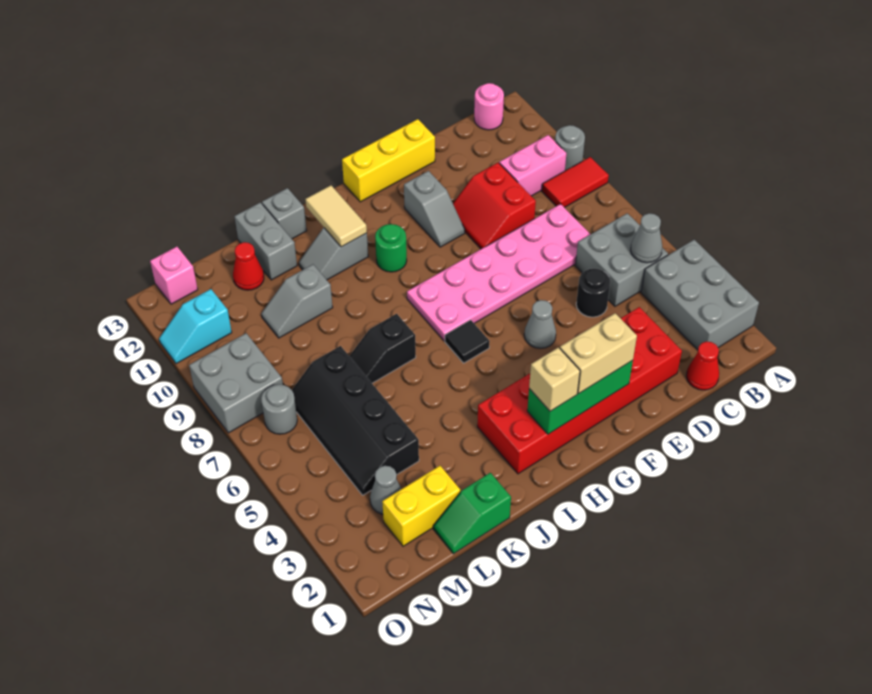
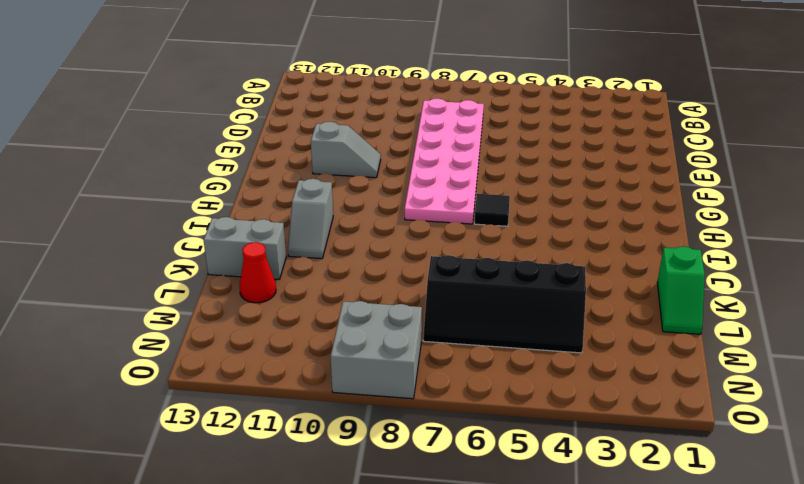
none -> grey 2x3 brick [641,240,759,350]
none -> red 1x2 tile [542,157,609,208]
none -> grey 1x1 round brick [555,125,585,171]
none -> grey 2x2 brick [575,213,668,306]

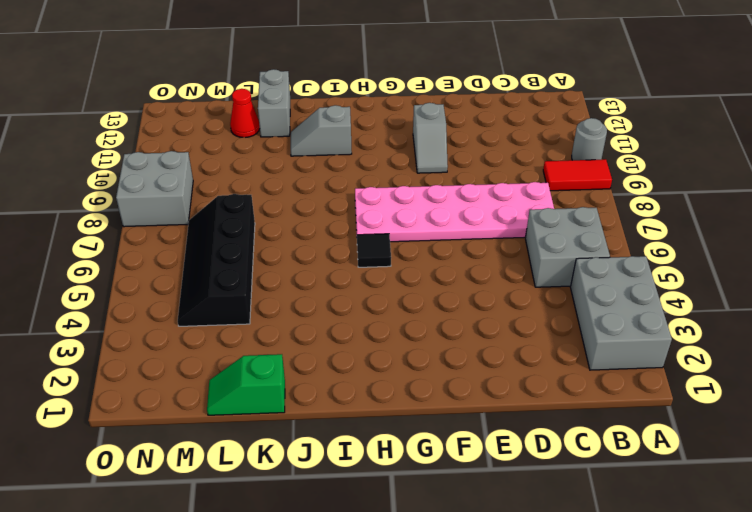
none -> pink 1x2 brick [499,135,566,196]
none -> pink 1x1 round brick [474,83,504,130]
none -> red 1x1 cone [686,342,719,390]
none -> red 2x6 brick [477,307,682,474]

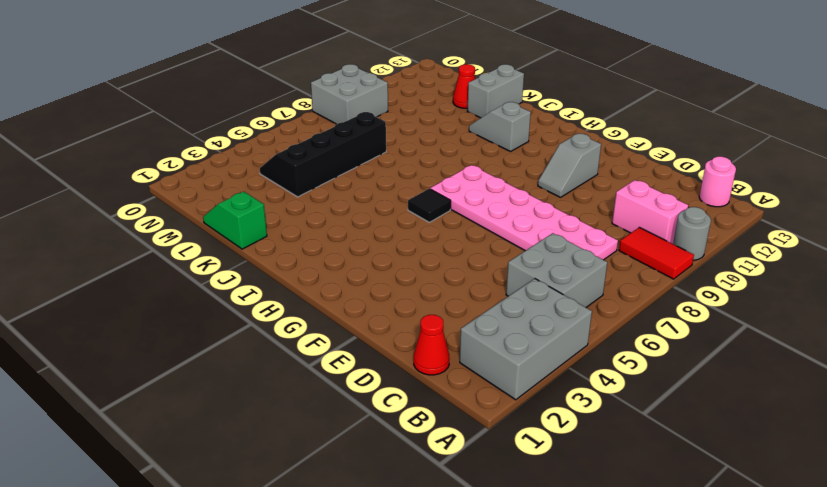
none -> red 2x6 brick [477,307,682,474]
none -> black 1x1 round brick [576,269,611,317]
none -> red 2x2 slope [453,163,536,249]
none -> yellow 1x3 brick [342,119,435,202]

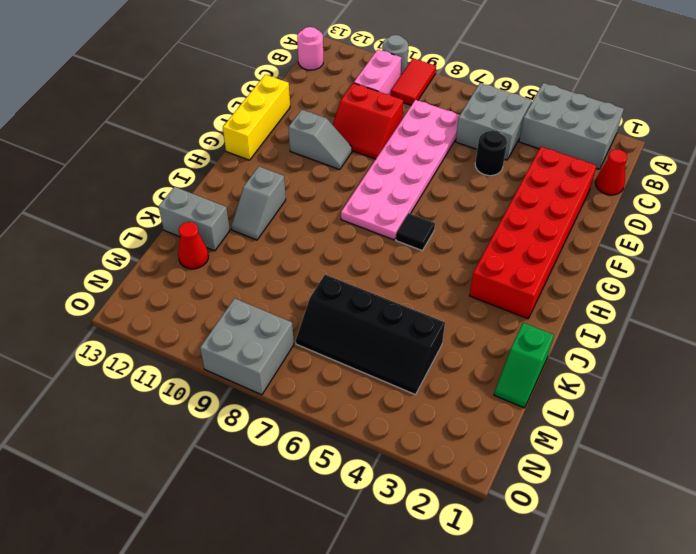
none -> grey 1x1 cone [524,300,556,348]
none -> green 1x1 round brick [375,224,407,272]
none -> black 1x2 slope [350,314,416,383]
none -> grey 1x1 brick [262,188,307,239]

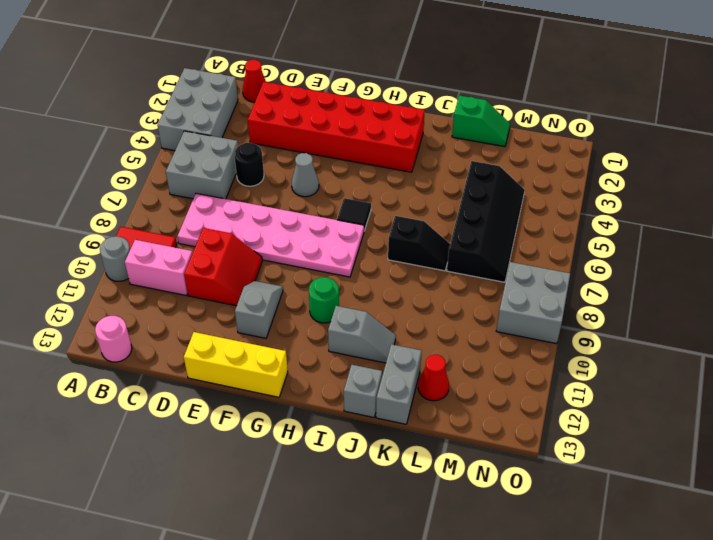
none -> grey 1x2 slope [261,264,333,338]
none -> yellow 1x2 brick [382,466,460,546]
none -> grey 1x1 cone [370,466,401,514]
none -> grey 1x1 round brick [261,384,297,434]

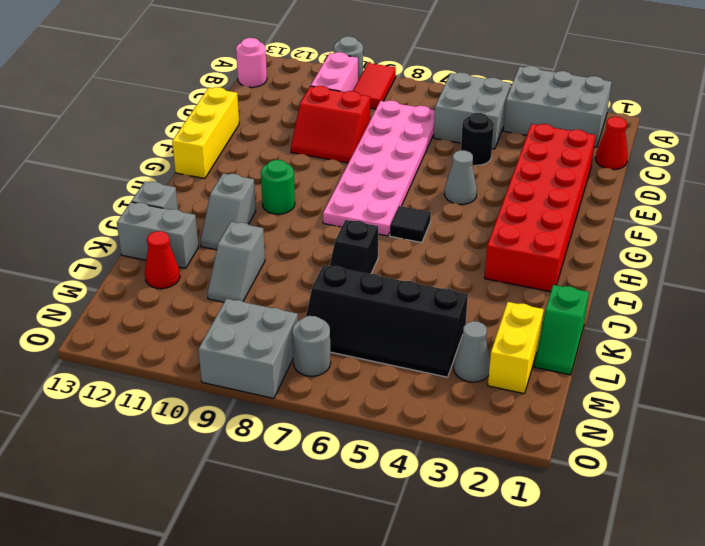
none -> grey 1x2 slope [404,171,465,247]
none -> cyan 1x2 slope [159,289,232,364]
none -> pink 1x1 brick [150,247,198,304]
none -> grey 1x1 cone [631,213,662,263]

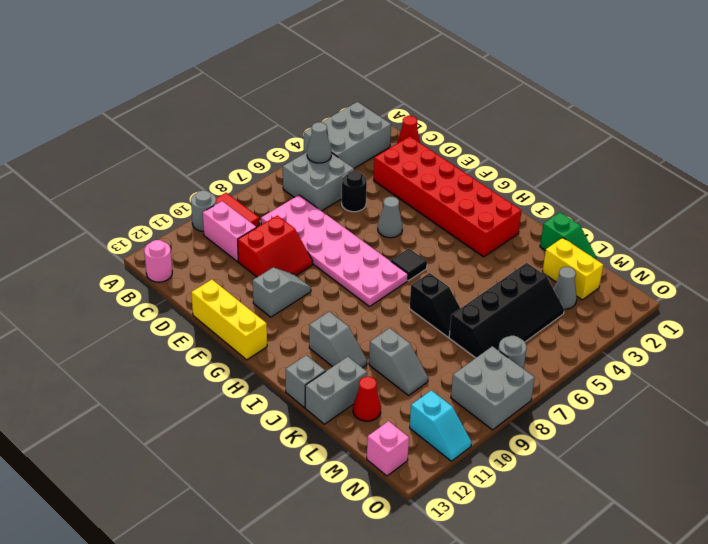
none -> green 1x1 round brick [375,224,407,272]
none -> green 1x3 brick [527,360,633,434]
none -> tan 1x2 tile [305,185,367,247]
none -> tan 1x2 brick [560,313,637,393]

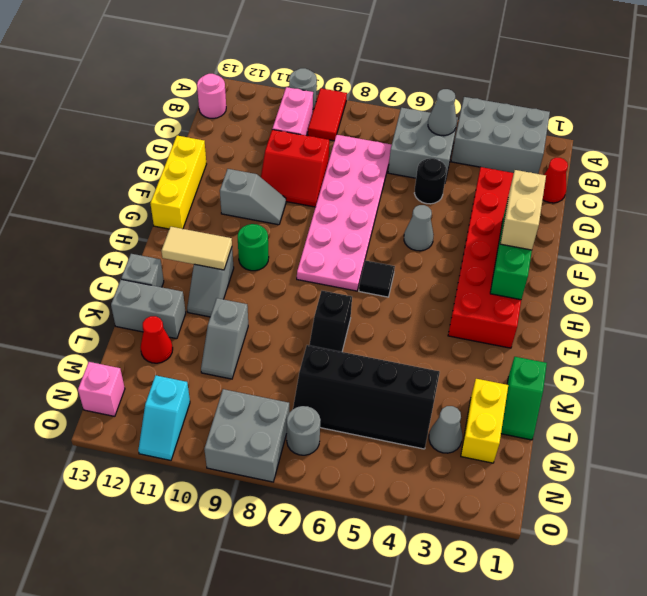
none -> tan 1x1 brick [529,348,580,411]

